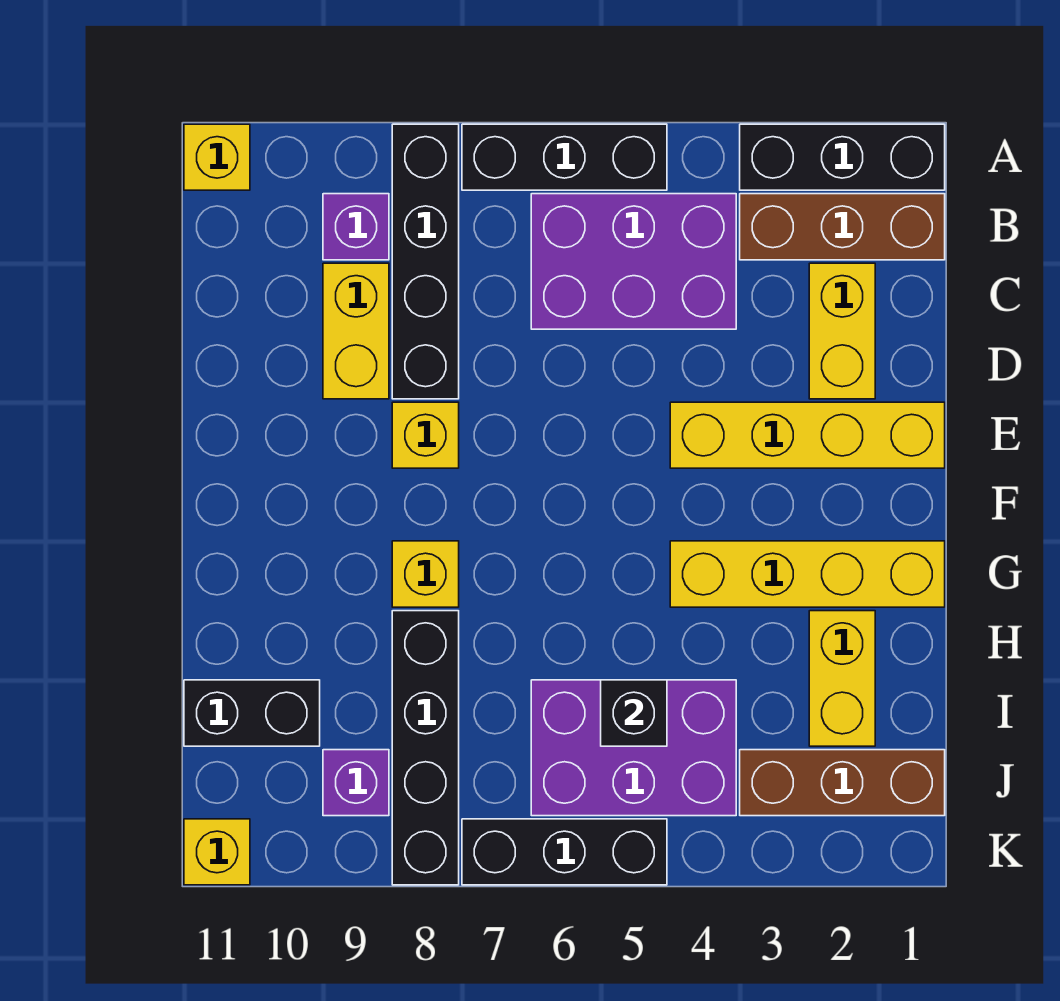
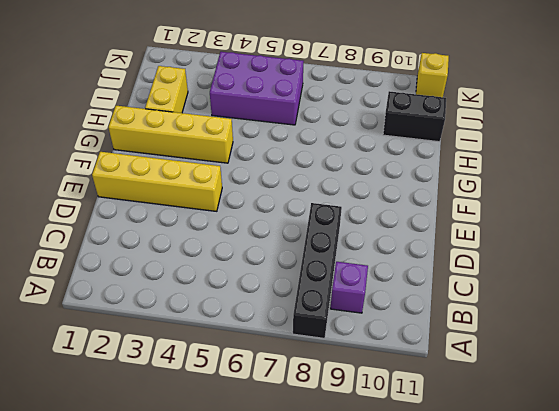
none -> black 1x3 brick [740,124,945,190]
none -> black 1x3 brick [462,124,667,190]
none -> yellow 1x1 brick [184,124,250,190]

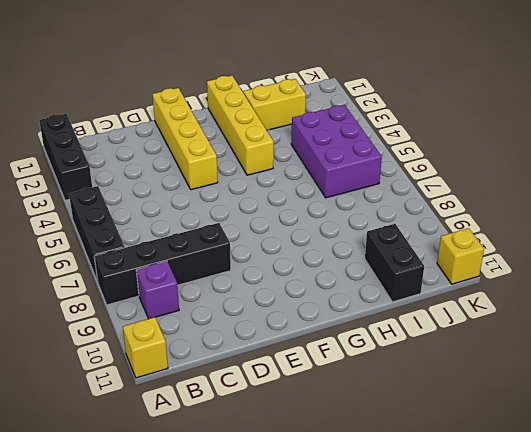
none -> brown 1x3 brick [740,194,945,260]
none -> purple 2x3 brick [531,194,736,329]
none -> yellow 1x2 brick [809,263,875,399]

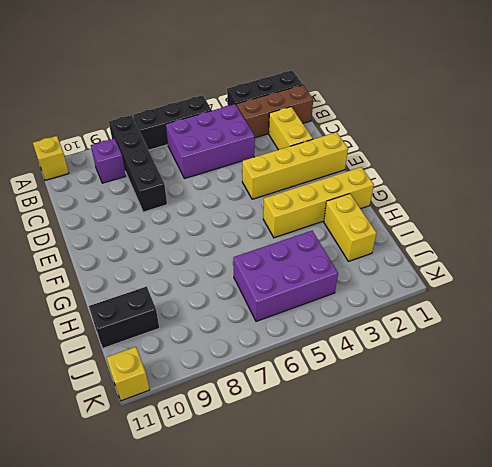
none -> yellow 1x2 brick [323,263,389,399]
none -> yellow 1x1 brick [392,402,459,468]
none -> yellow 1x1 brick [392,541,459,607]

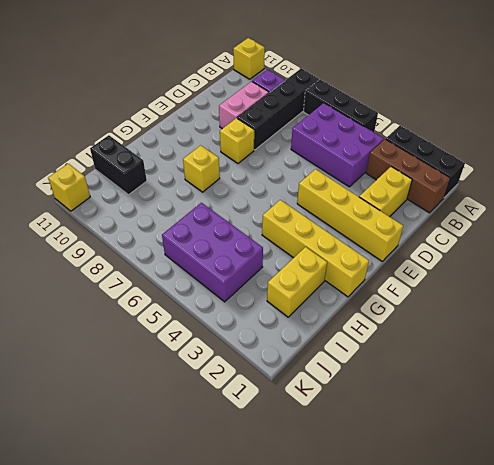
pink 1x2 brick [219,81,269,129] -> yellow 1x2 brick [323,263,389,399]
none -> black 1x4 brick [392,611,459,885]
none -> brown 1x3 brick [740,750,945,816]
none -> purple 1x1 brick [323,750,389,816]

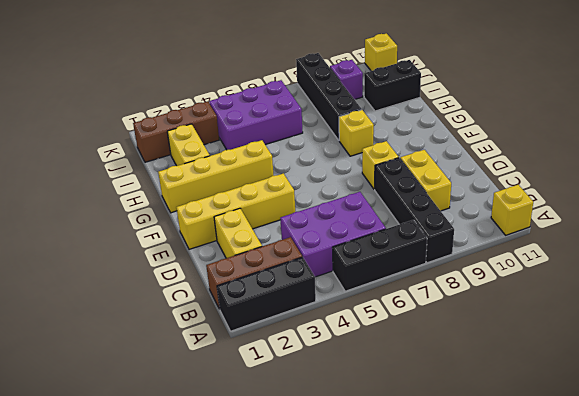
none -> purple 1x1 brick [323,194,389,260]
none -> black 1x3 brick [462,819,667,885]
none -> black 1x1 brick [601,680,667,746]

